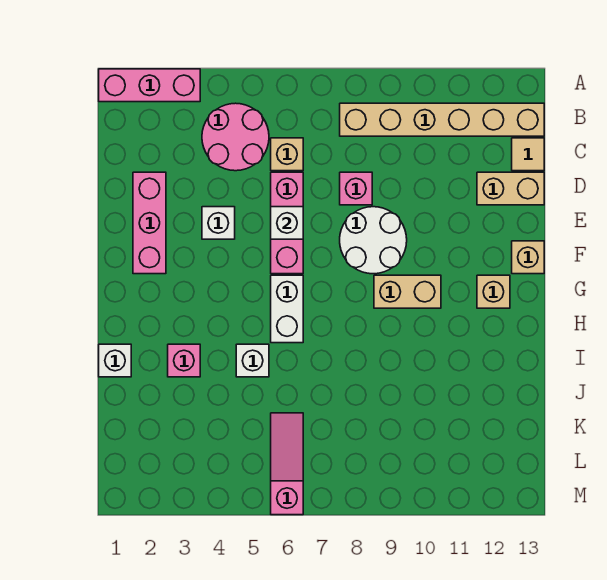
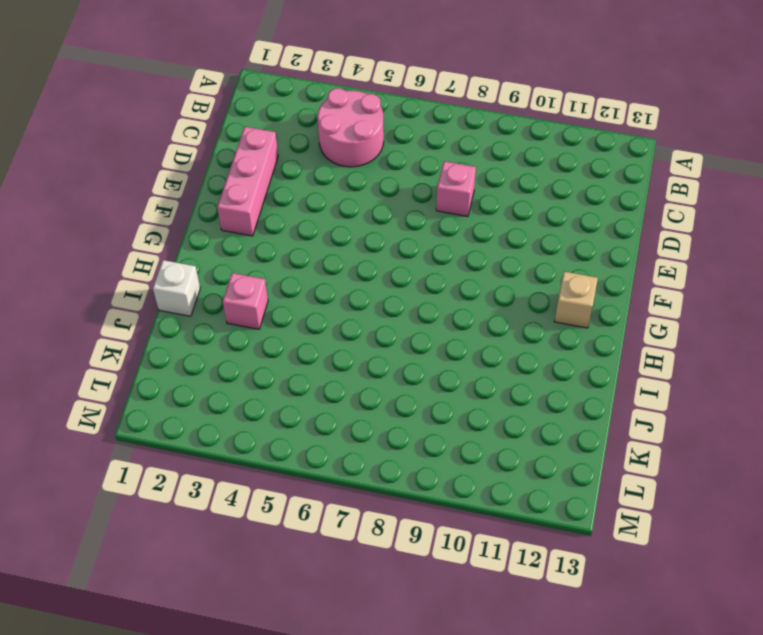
none -> pink 1x3 brick [99,69,200,102]
none -> tan 1x6 brick [340,103,544,136]
none -> tan 1x1 brick [271,138,303,171]

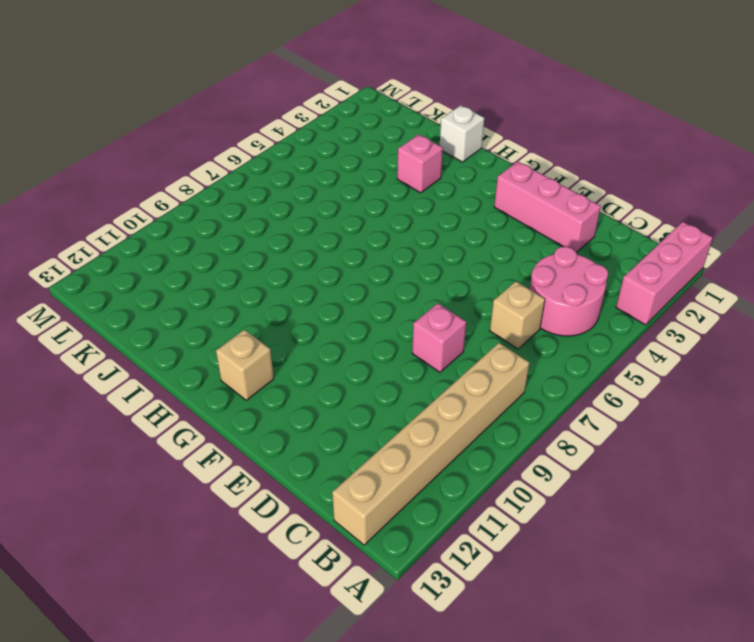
none -> tan 1x1 tile [512,138,544,171]
none -> pink 1x3 brick [271,172,303,274]
none -> tan 1x2 brick [477,172,544,205]

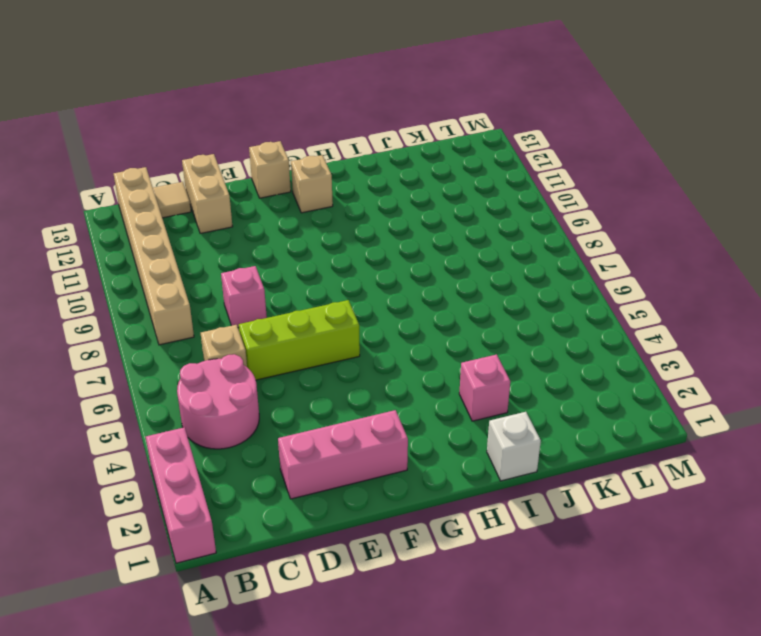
lime 1x3 brick [239,300,360,380] -> pink 1x3 brick [271,172,303,274]
none -> white 1x1 brick [202,207,235,239]
none -> white 2x2 round brick [340,207,407,274]
none -> white 1x2 brick [271,275,303,343]

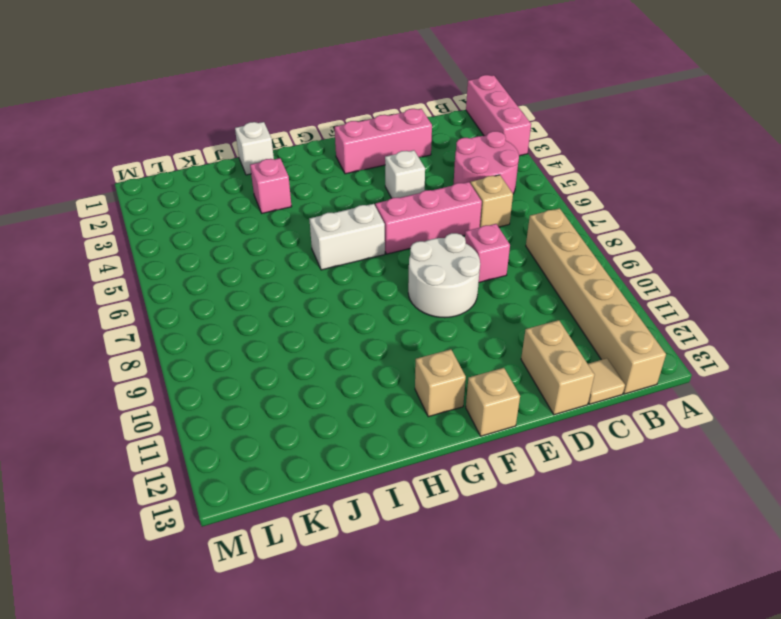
none -> tan 1x2 brick [374,275,441,308]
none -> white 1x1 brick [236,344,269,377]
none -> pink 1x3 slope [271,413,303,515]

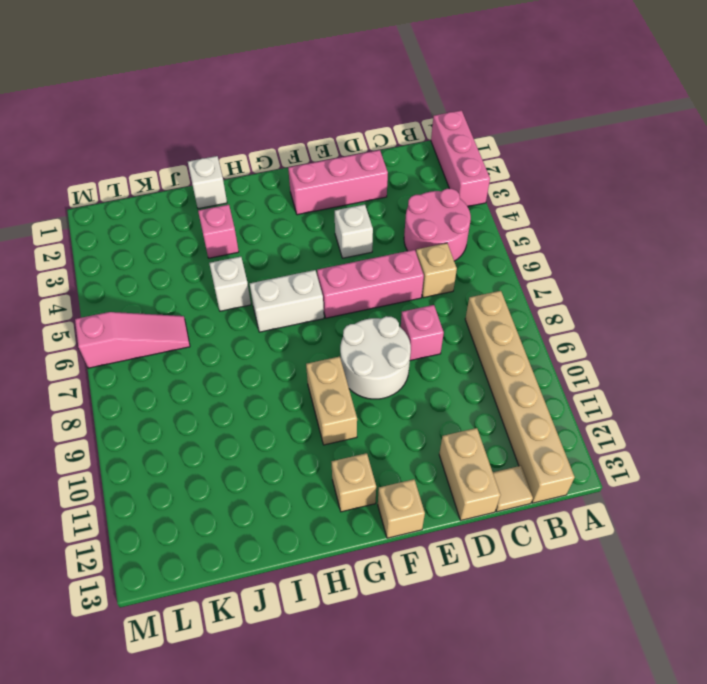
none -> white 1x1 brick [271,207,303,239]

